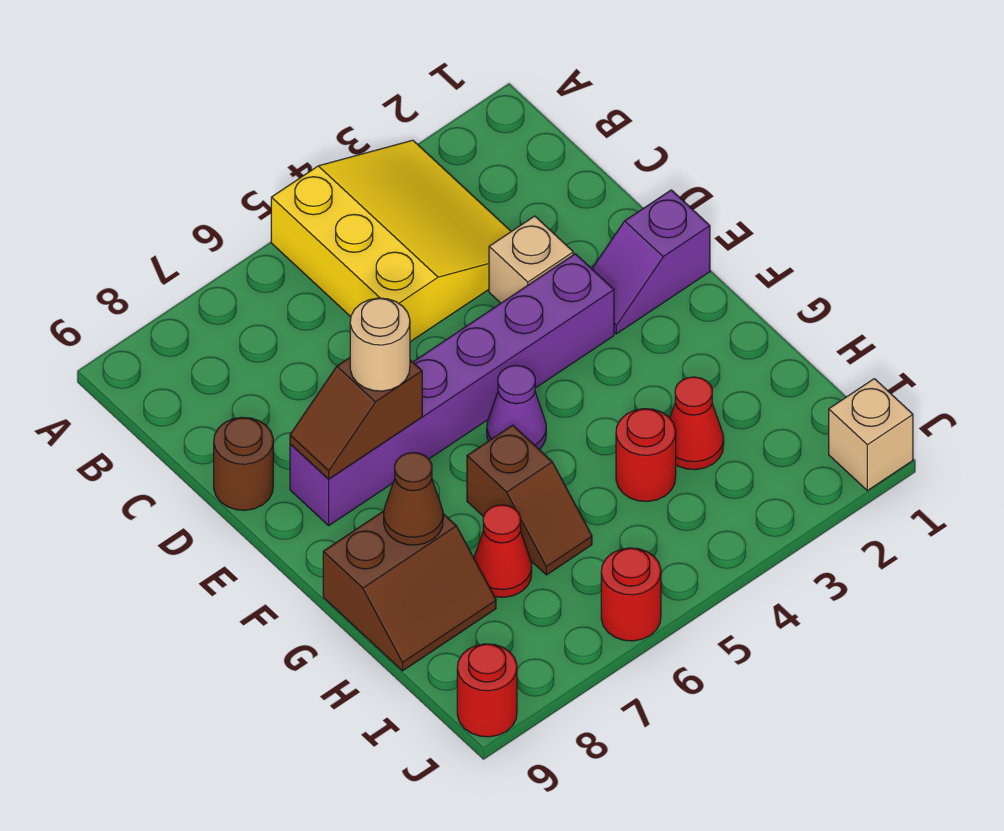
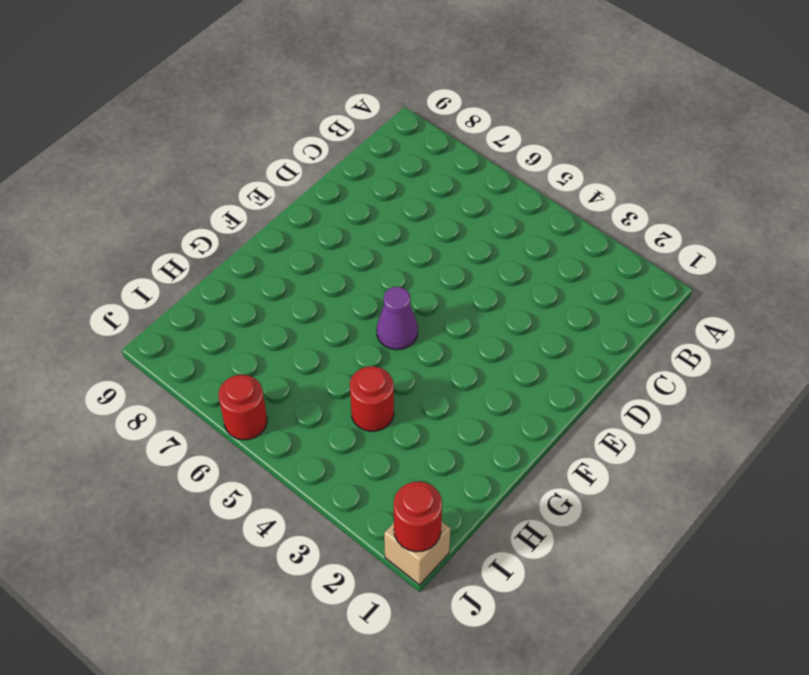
red 1x1 round brick [394,482,442,552] -> red 1x1 round brick moved to [457,644,517,737]
none -> yellow 3x3 slope [271,140,511,342]
none -> tan 1x1 brick [489,216,573,303]
none -> brown 1x1 round brick [214,417,273,510]

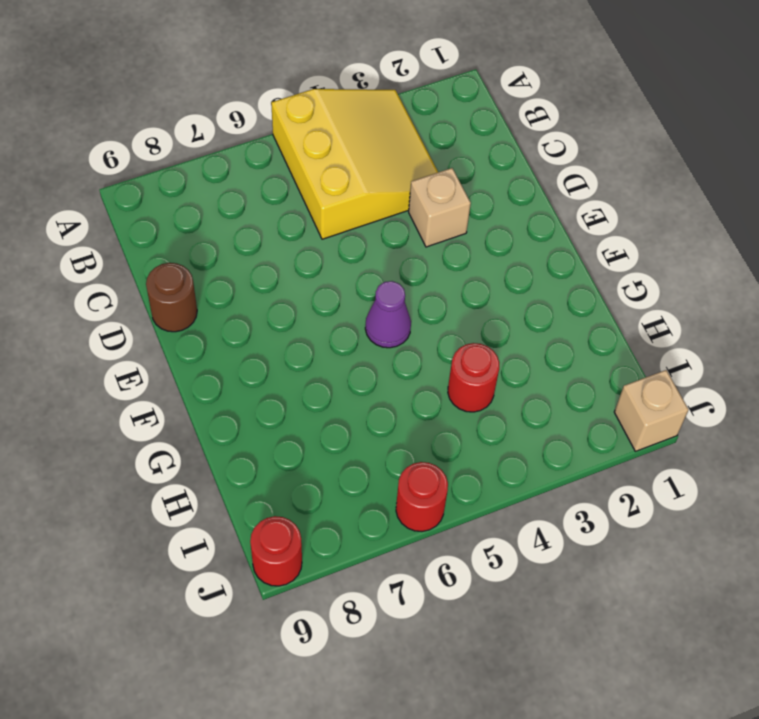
none -> purple 1x2 slope [592,190,710,334]
none -> purple 1x6 brick [290,254,614,525]
none -> brown 1x2 slope [467,425,592,575]

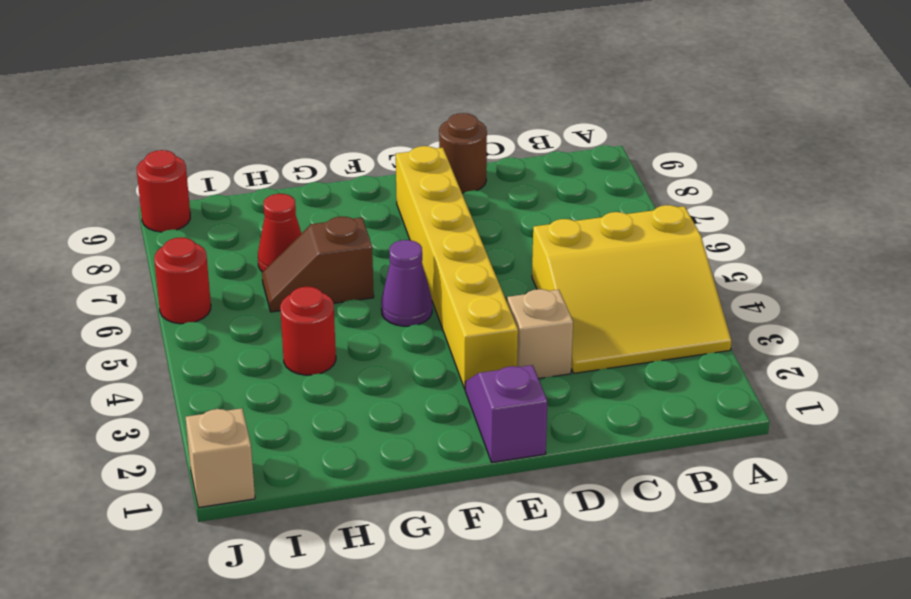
yellow 1x6 brick [396,146,518,389] -> purple 1x6 brick [290,254,614,525]
none -> brown 2x2 slope [323,511,496,671]
none -> red 1x1 cone [670,377,724,470]
none -> brown 1x2 slope [290,358,422,479]

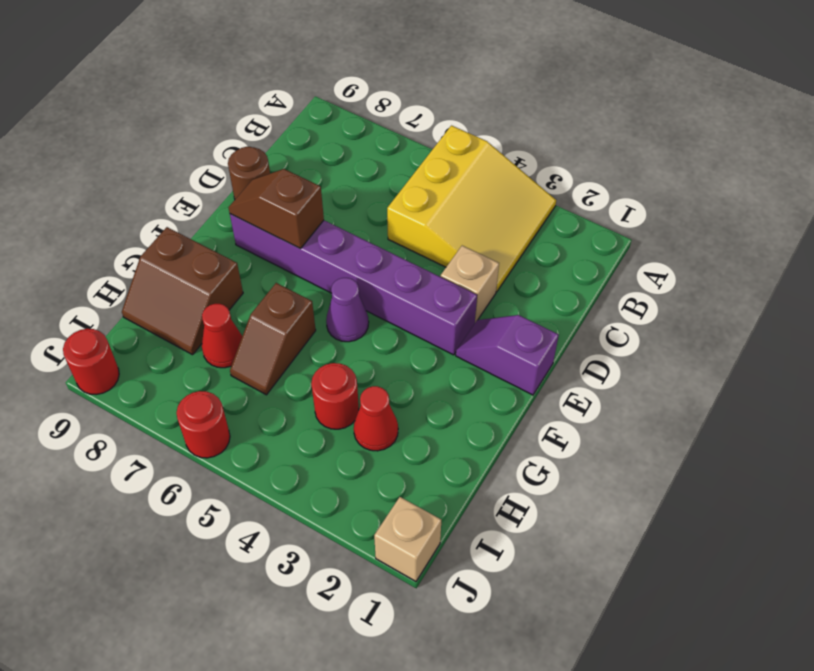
none -> brown 1x1 cone [384,453,443,545]
none -> tan 1x1 round brick [350,298,410,391]

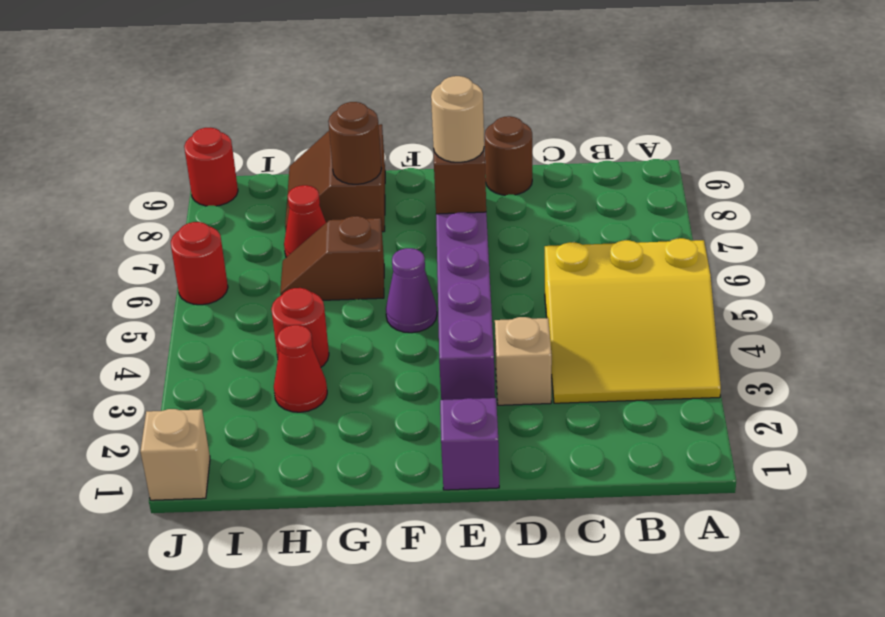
brown 1x1 round brick [328,102,382,184] -> brown 1x1 cone [384,453,443,545]

